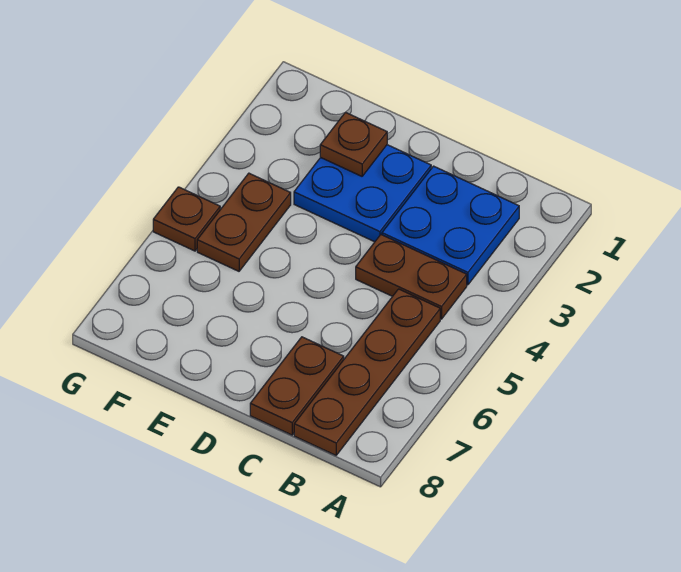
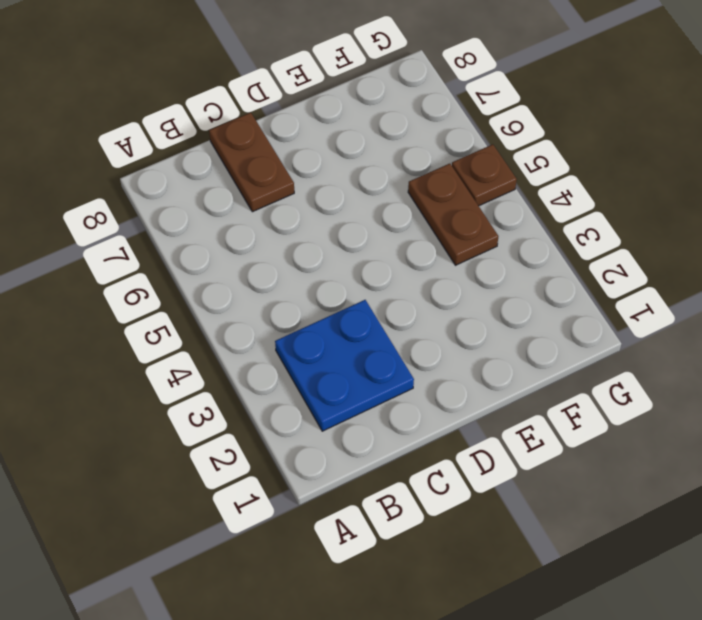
none -> brown 1x2 plate [356,235,467,319]
none -> brown 1x4 plate [294,289,440,455]

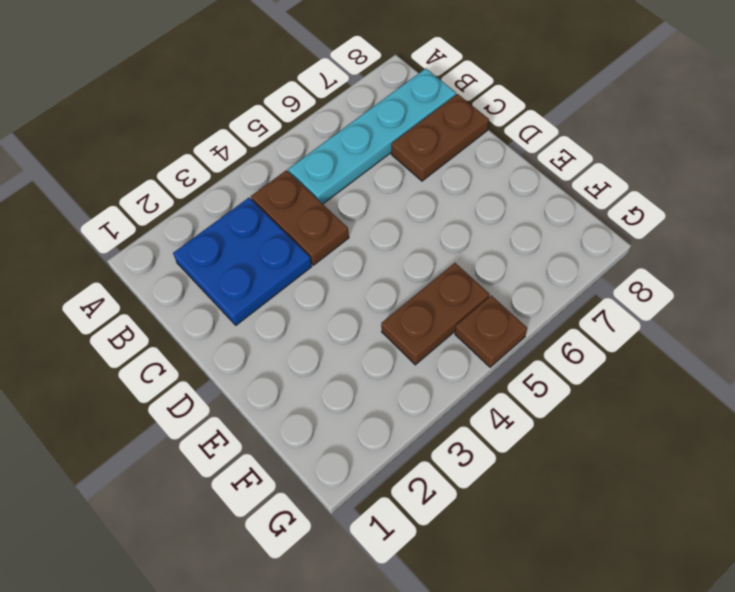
cyan 1x4 plate [288,69,456,204] -> brown 1x4 plate [294,289,440,455]
none -> blue 2x2 plate [294,145,431,242]
none -> brown 1x1 plate [320,112,387,176]

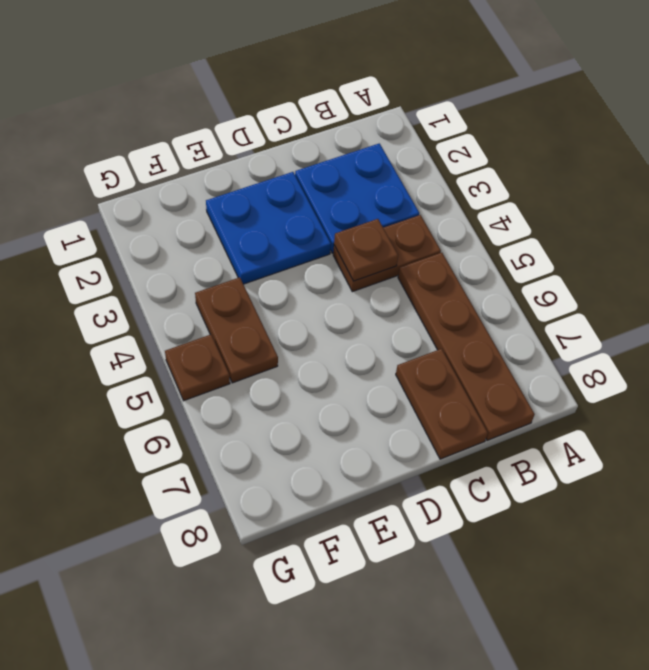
brown 1x1 plate [334,219,398,281] -> brown 1x1 plate moved to [320,112,387,176]

